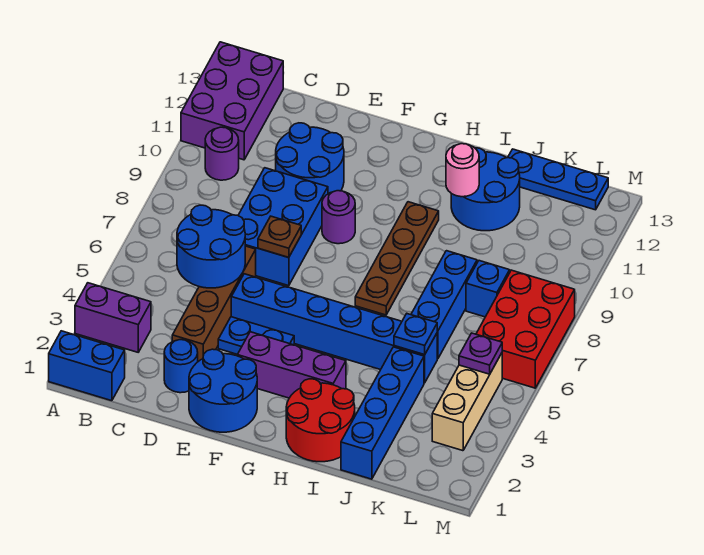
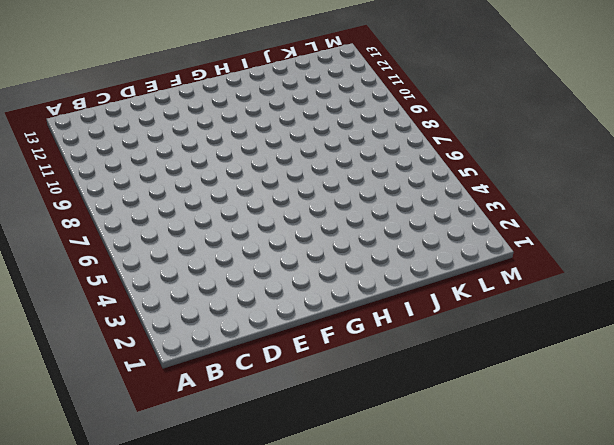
none -> blue 1x2 brick [49,331,125,401]
none -> purple 1x2 brick [75,283,151,352]
none -> purple 2x3 brick [181,42,283,160]

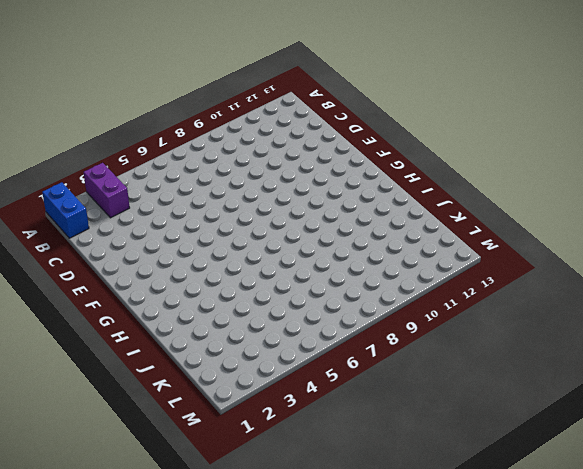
none -> purple 2x3 brick [181,42,283,160]
none -> purple 1x1 round brick [205,127,239,180]
none -> blue 1x1 round brick [164,340,198,393]

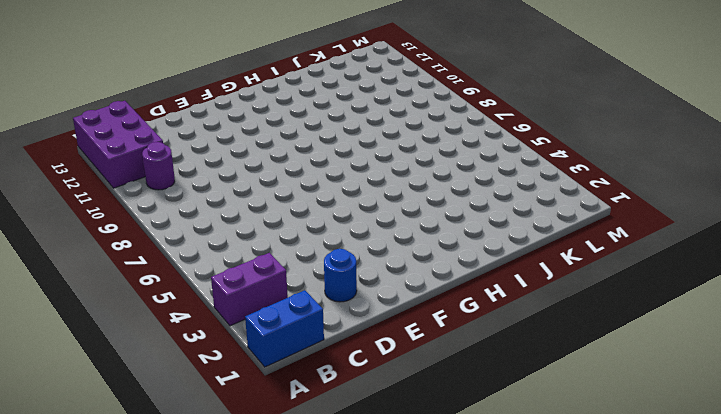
none -> brown 1x4 brick [172,246,256,361]
none -> blue 2x3 brick [238,168,328,286]
none -> blue 2x2 round brick [276,123,344,194]

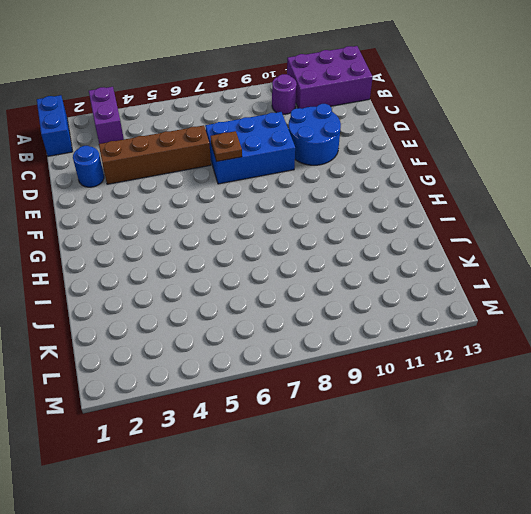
none -> blue 2x2 round brick [189,349,257,432]
none -> blue 1x2 plate [218,317,294,355]
none -> blue 1x6 brick [231,274,437,383]

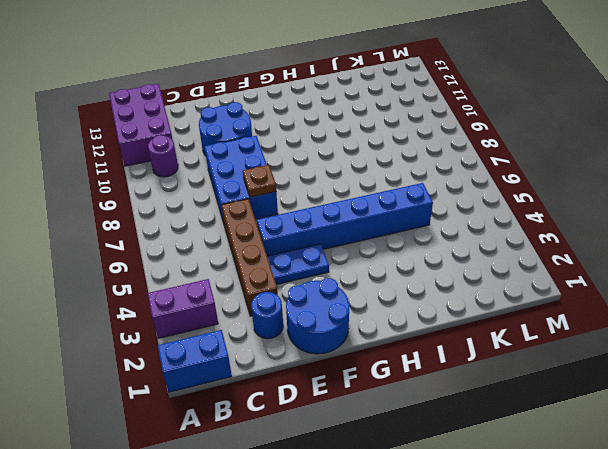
none -> purple 1x3 brick [237,332,346,398]
none -> purple 1x1 round brick [322,191,355,244]
none -> red 2x2 round brick [286,379,355,462]

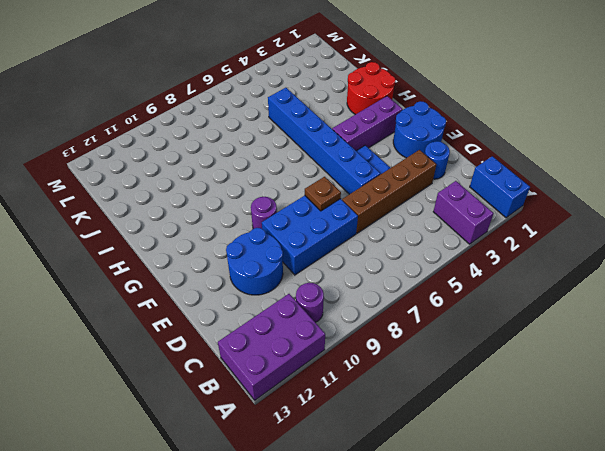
purple 1x3 brick [332,96,403,151] -> purple 1x3 brick turned to [237,332,346,398]
none -> brown 1x4 plate [355,202,439,315]
none -> blue 2x2 round brick [451,148,520,231]
none -> blue 1x4 brick [341,347,424,479]

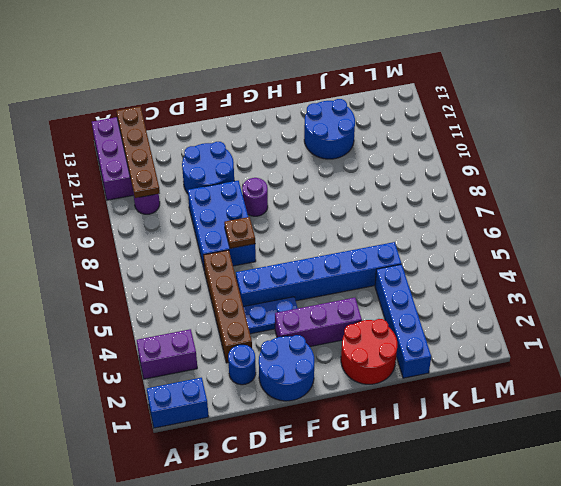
brown 1x4 plate [116,107,160,198] -> brown 1x4 plate moved to [355,202,439,315]
none -> blue 1x3 brick [411,251,477,359]
none -> blue 1x3 plate [508,149,608,210]
none -> blue 1x1 brick [466,261,510,317]

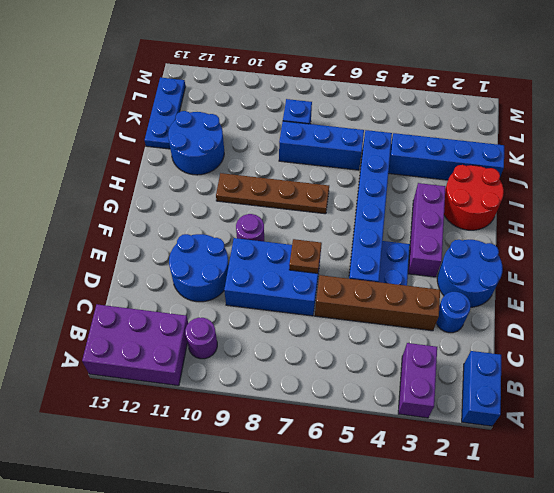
none -> tan 1x3 brick [432,353,502,451]
none -> red 2x3 brick [476,270,575,388]
none -> blue 2x2 round brick [177,205,245,288]

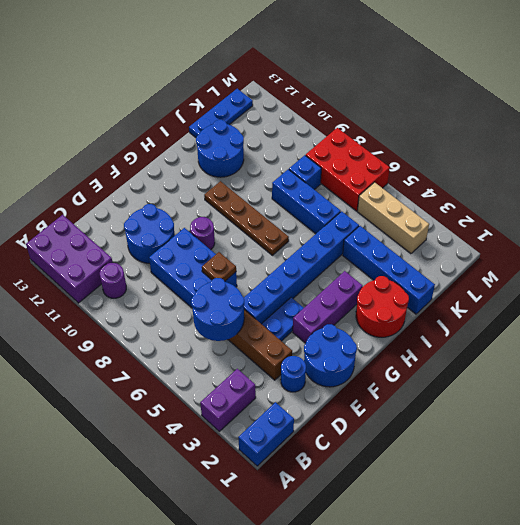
none -> pink 1x1 round brick [446,144,479,197]
none -> blue 1x1 plate [394,314,437,355]
none -> purple 1x1 plate [459,333,502,374]

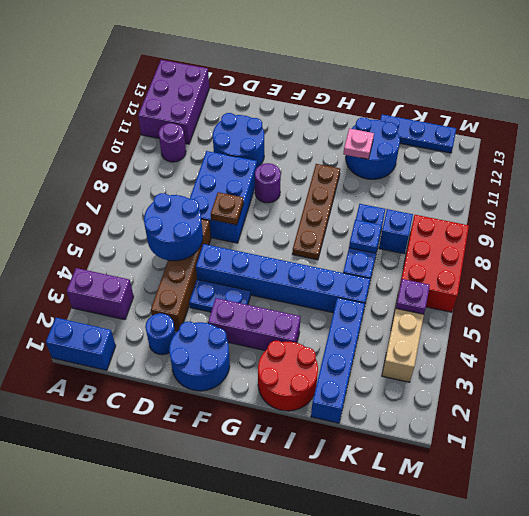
pink 1x1 plate [343,129,374,159] -> pink 1x1 round brick [446,144,479,197]
blue 1x1 plate [349,220,382,253] -> blue 1x1 plate moved to [394,314,437,355]

